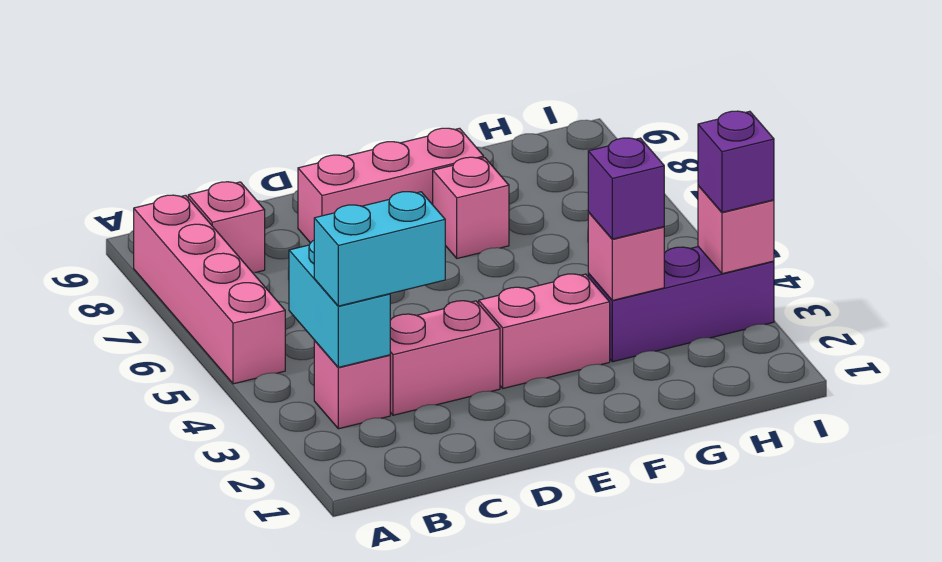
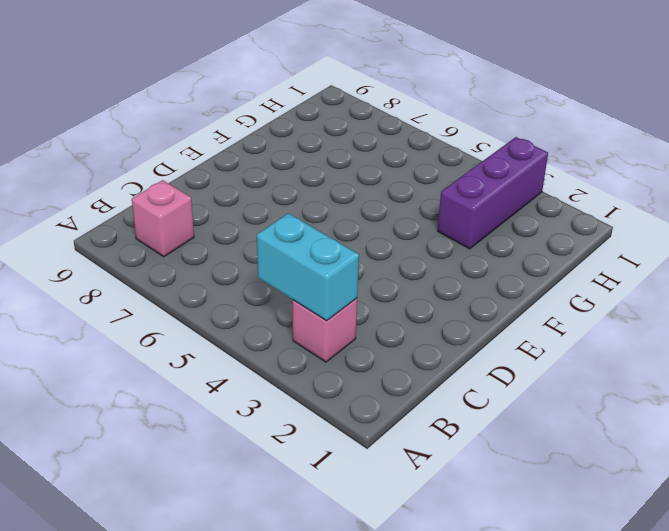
none -> pink 1x4 brick [134,195,285,384]
none -> pink 1x2 brick [390,301,500,415]
none -> pink 1x3 brick [298,128,484,243]

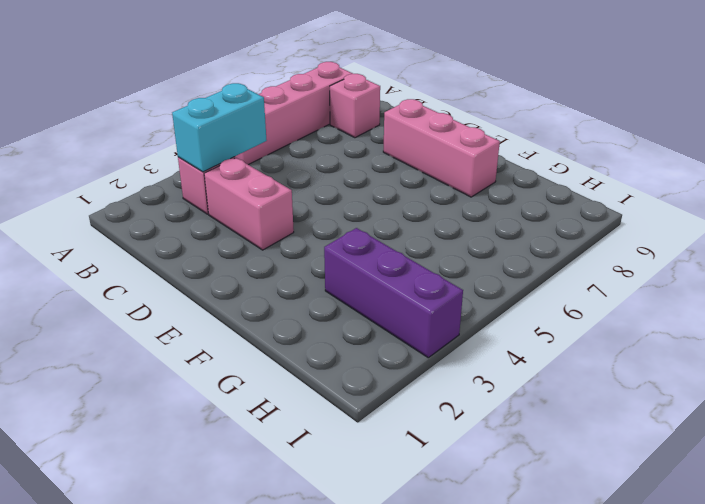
none -> pink 1x2 brick [479,274,610,388]
none -> pink 1x1 brick [433,157,509,258]
none -> pink 1x1 brick [588,212,664,300]

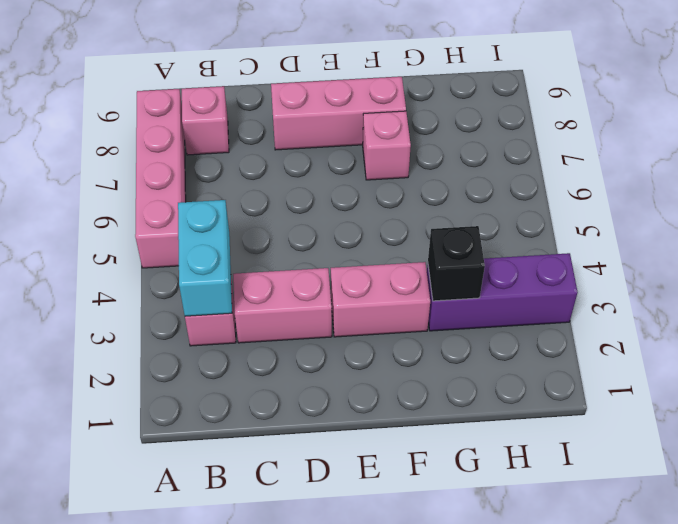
black 1x1 brick [428,226,485,301] -> pink 1x1 brick [588,212,664,300]
none -> pink 1x1 brick [698,185,774,274]
none -> cyan 1x2 brick [314,192,445,306]
none -> purple 1x1 brick [588,138,664,239]

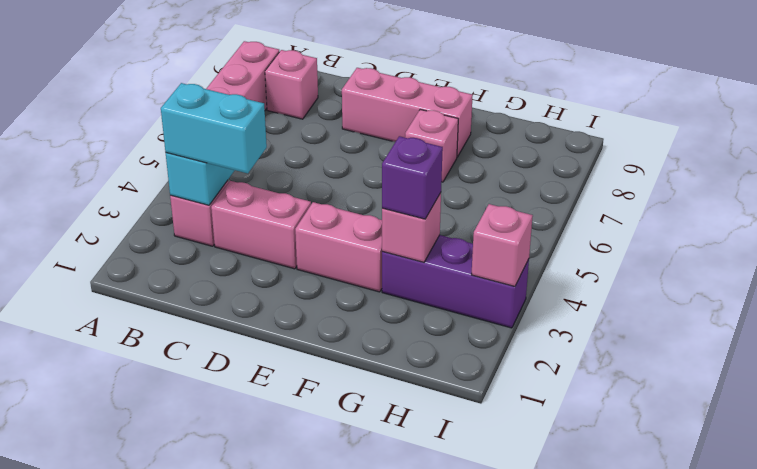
none -> purple 1x1 brick [698,111,774,212]

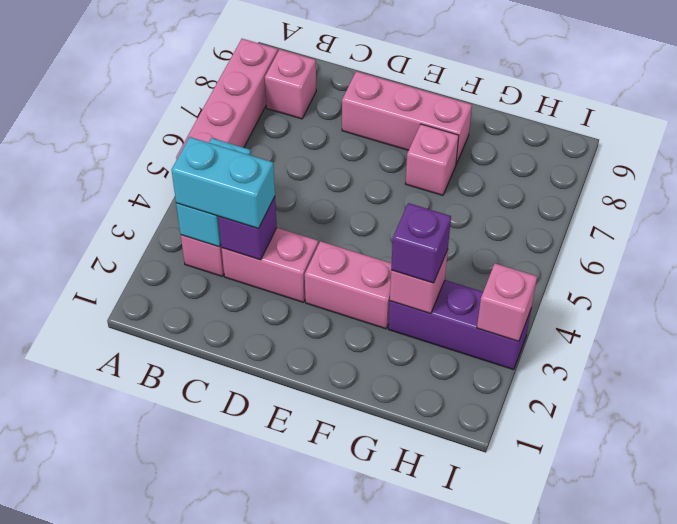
purple 1x1 brick [218,197,277,260] -> purple 1x1 brick moved to [698,111,774,212]

